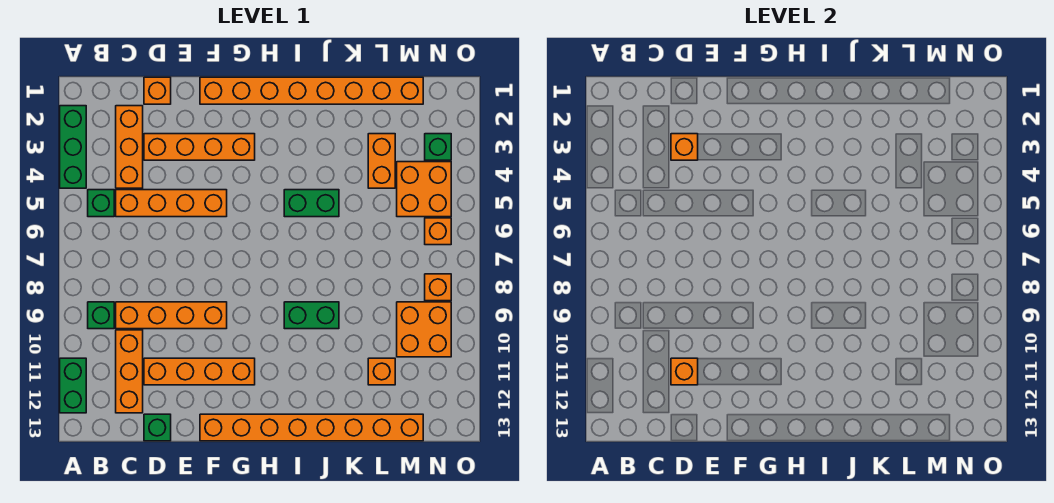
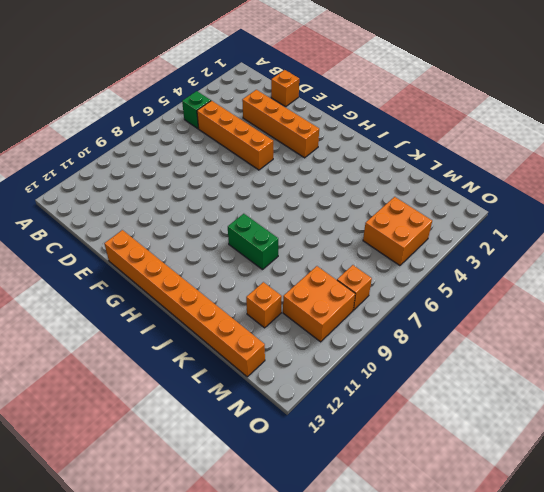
none -> green 1x3 brick [60,106,86,188]
none -> green 1x2 brick [60,358,86,413]
none -> green 1x1 brick [88,302,114,329]

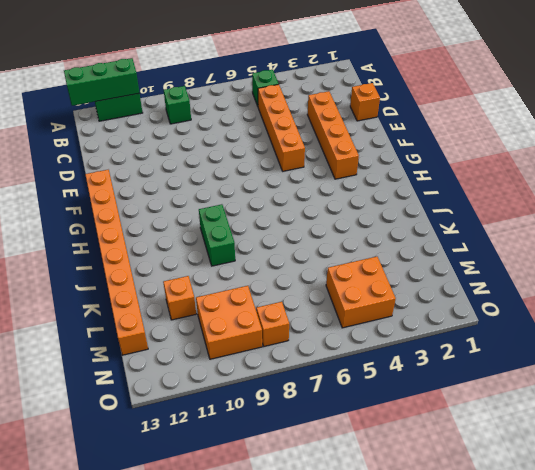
green 1x3 brick [64,58,139,106] -> green 1x3 brick moved to [60,106,86,188]
none -> orange 1x3 brick [116,106,143,188]
none -> orange 1x4 brick [116,302,227,329]
none -> orange 1x3 brick [116,330,143,413]

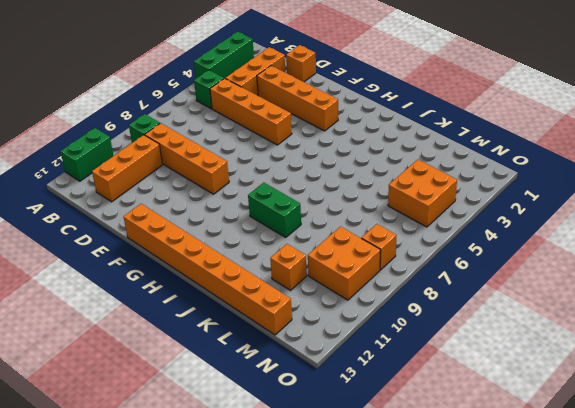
none -> orange 1x4 brick [144,358,255,385]
none -> green 1x1 brick [144,414,171,441]
none -> orange 1x8 brick [200,77,423,104]

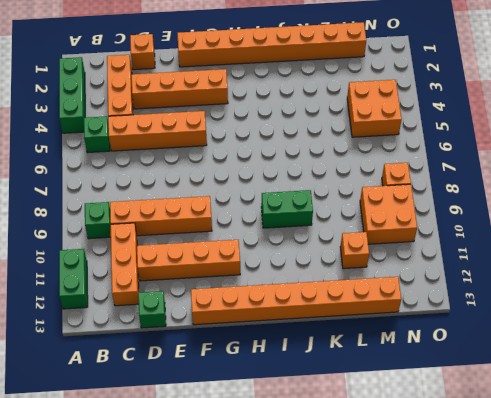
none -> green 1x2 brick [284,190,339,217]
none -> orange 1x2 brick [368,134,395,188]
none -> green 1x1 brick [425,134,451,160]

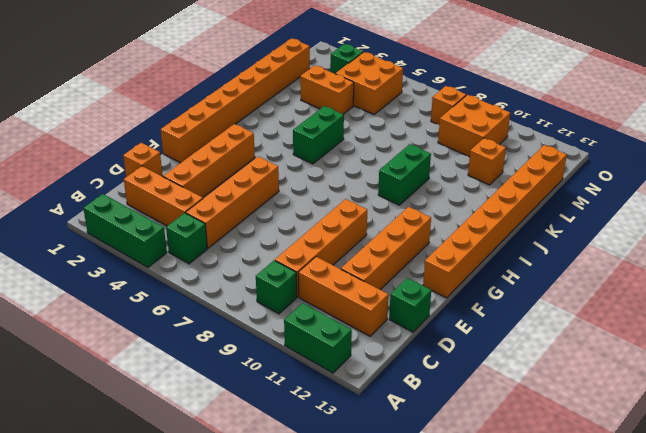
none -> orange 1x1 brick [425,218,451,245]
none -> orange 1x1 brick [671,134,698,160]
none -> orange 1x1 brick [671,358,698,385]

